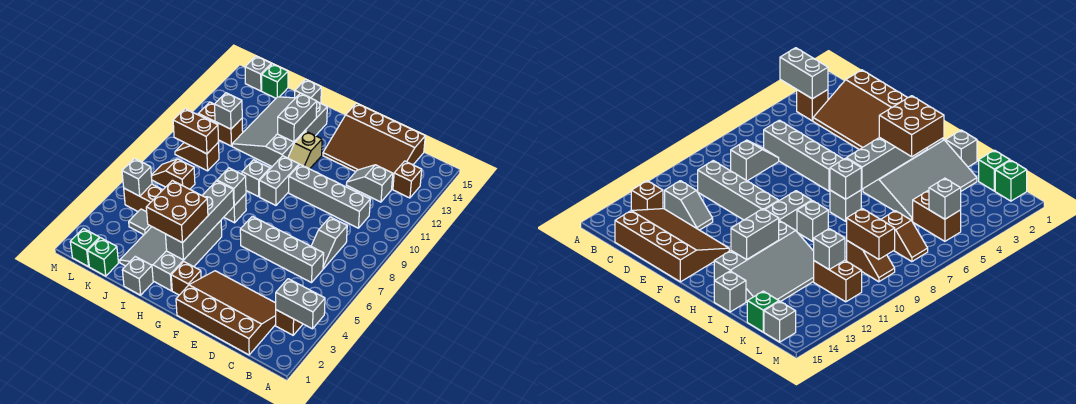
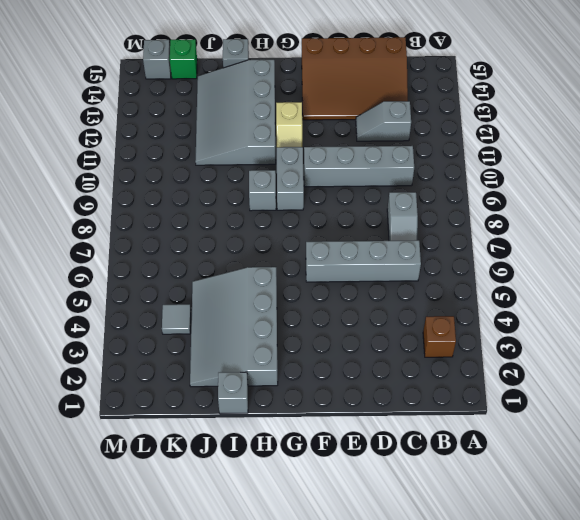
none -> brown 1x1 brick [393,161,422,198]
none -> brown 3x4 slope [176,271,276,355]
none -> brown 1x1 brick [171,262,201,295]
none -> grey 1x1 brick [224,194,246,223]

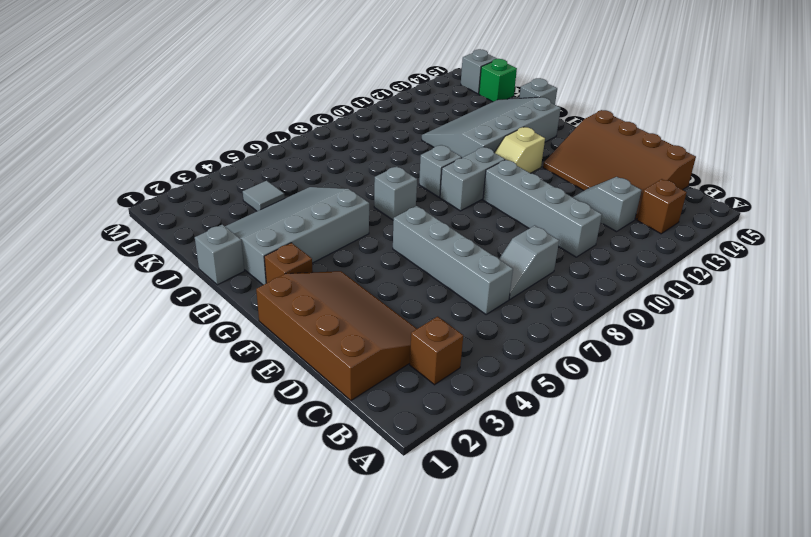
none -> green 1x1 brick [88,238,118,276]
none -> brown 1x2 brick [124,184,162,212]
none -> brown 1x2 slope [151,159,195,189]
none -> brown 1x2 slope [175,143,219,171]

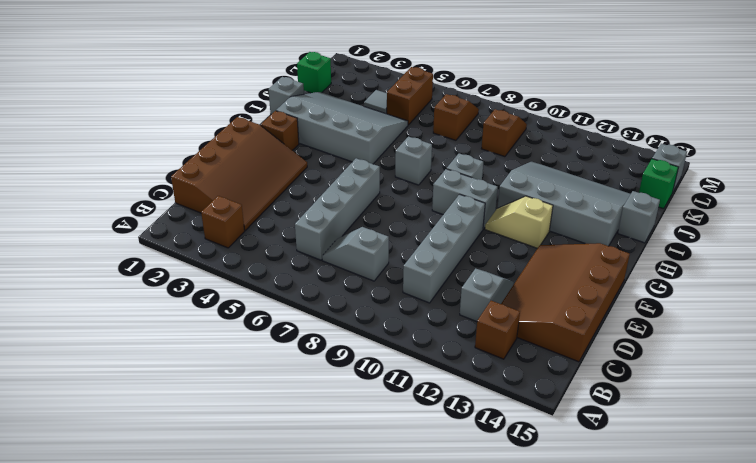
none -> brown 1x2 brick [198,102,243,146]
none -> green 1x1 brick [70,228,100,267]
none -> grey 1x2 brick [276,279,325,329]
none -> grey 1x4 brick [166,181,234,260]

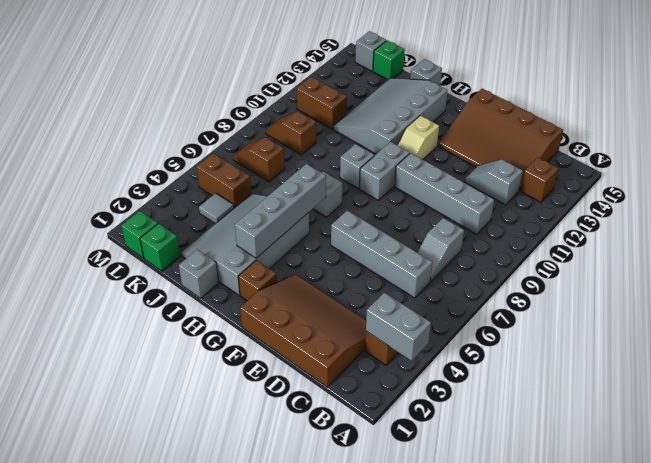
none -> grey 1x1 brick [217,168,246,206]
none -> grey 1x2 brick [278,93,317,142]
none -> brown 1x2 brick [173,109,219,154]
none -> grey 1x1 brick [215,93,242,129]

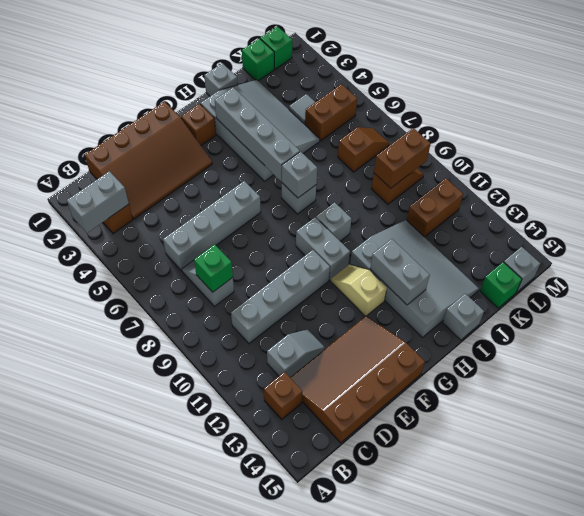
green 1x1 brick [194,244,233,292] -> none
none -> grey 1x1 brick [215,93,242,129]
none -> grey 1x1 brick [122,159,152,196]
none -> brown 2x2 brick [146,180,208,243]

